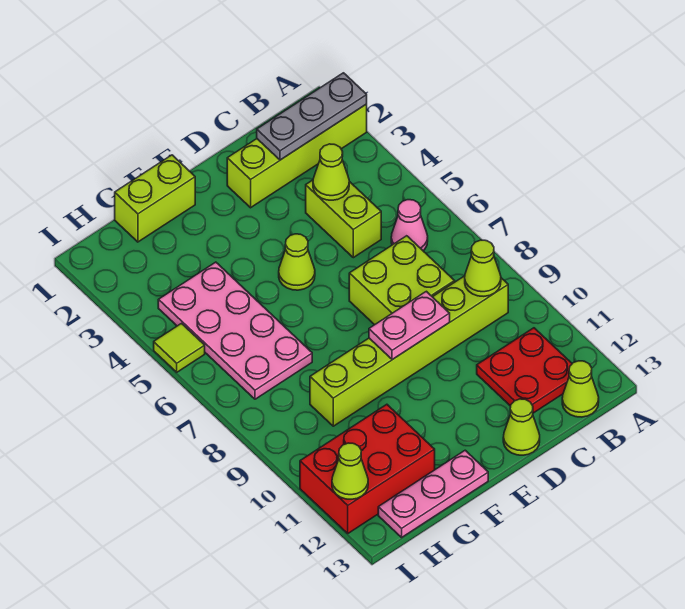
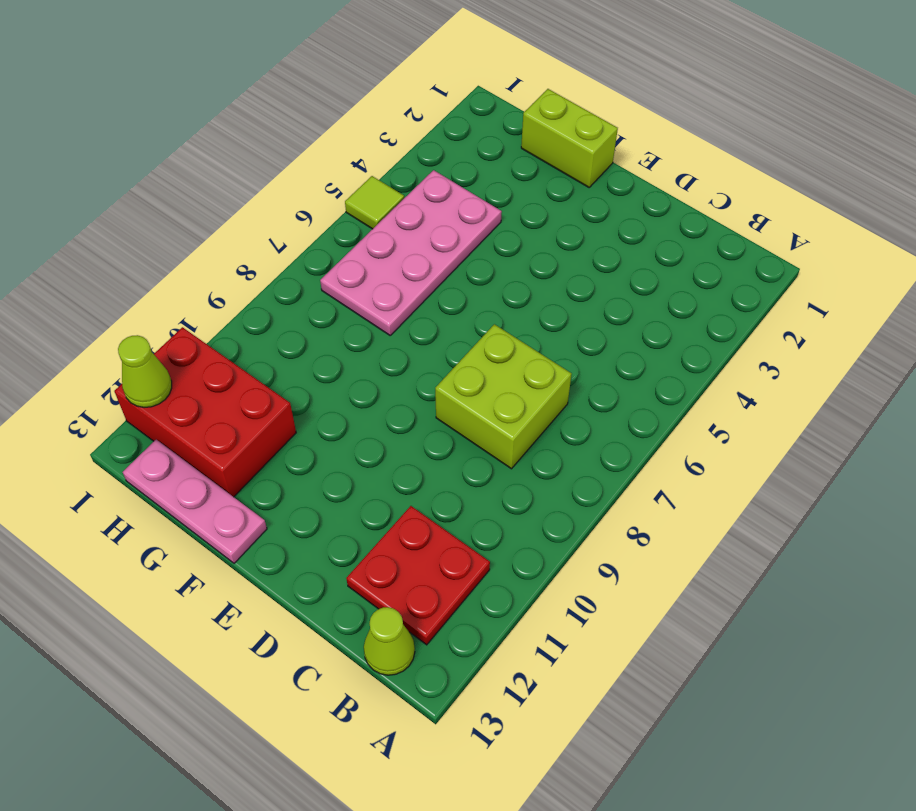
none -> lime 1x4 brick [227,104,367,208]
none -> pink 1x1 cone [391,200,428,251]
none -> lime 1x6 brick [310,276,508,426]

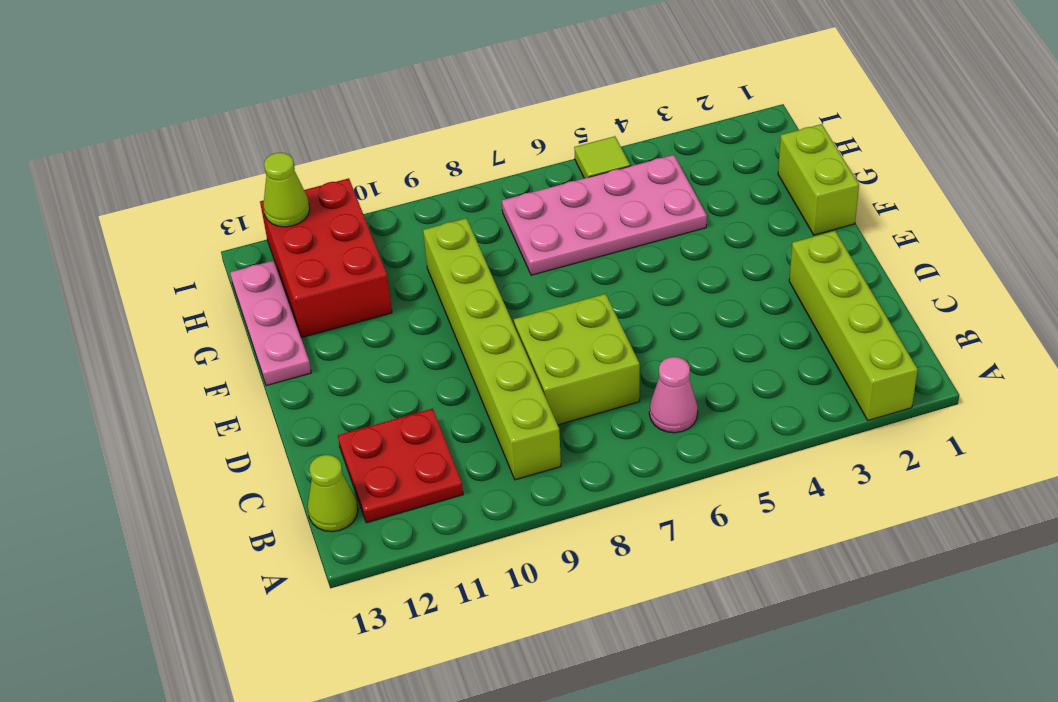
none -> lime 1x2 brick [306,180,381,258]
none -> lime 1x1 cone [503,399,540,455]
none -> lime 1x1 cone [279,234,315,290]

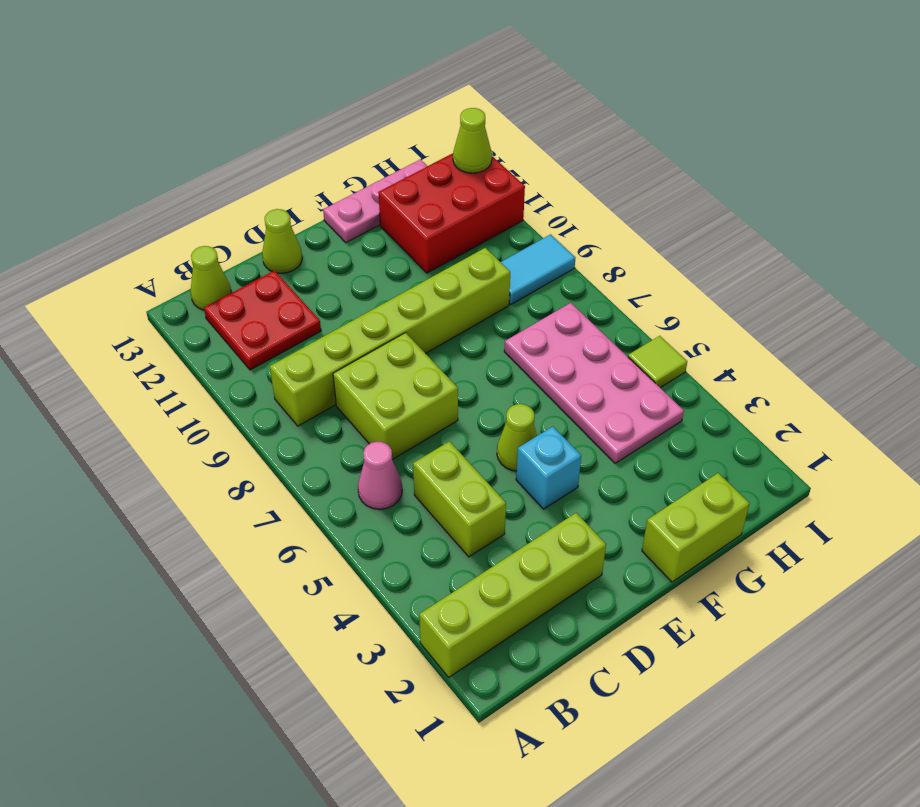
cyan 1x1 brick [516,426,581,509] -> none
cyan 1x2 tile [501,234,575,304] -> none
none -> grey 1x3 plate [257,73,367,160]
none -> lime 1x1 cone [465,240,501,296]
none -> lime 1x1 cone [313,144,349,200]

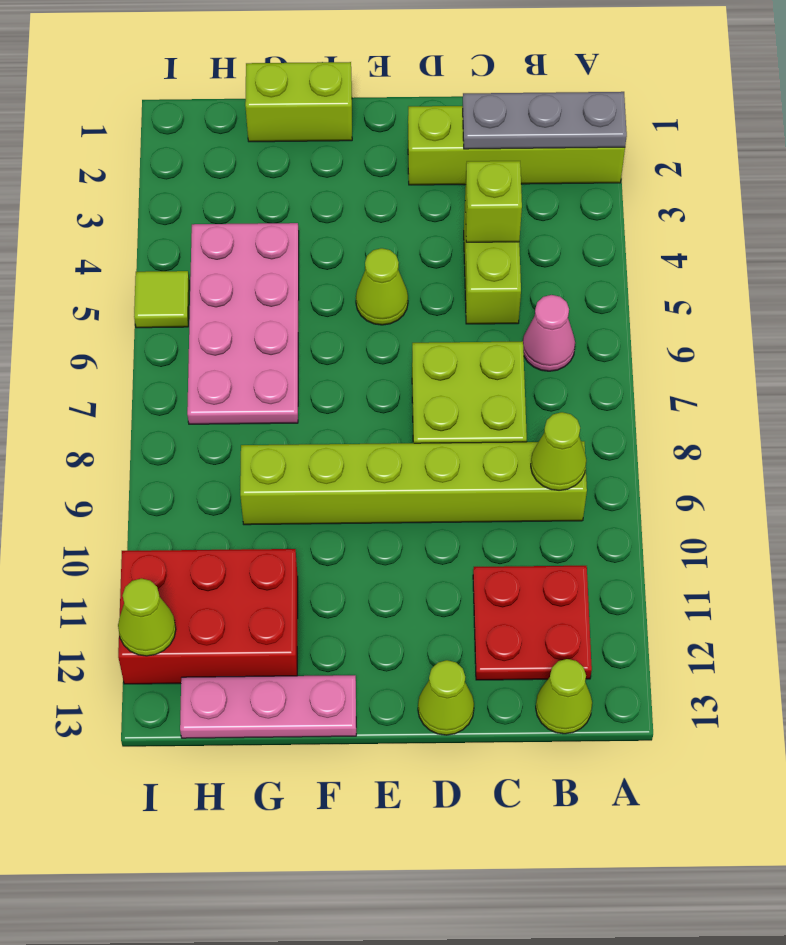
lime 1x1 brick [465,161,522,242] -> lime 1x1 cone [313,144,349,200]
none -> pink 1x2 plate [369,291,450,360]

